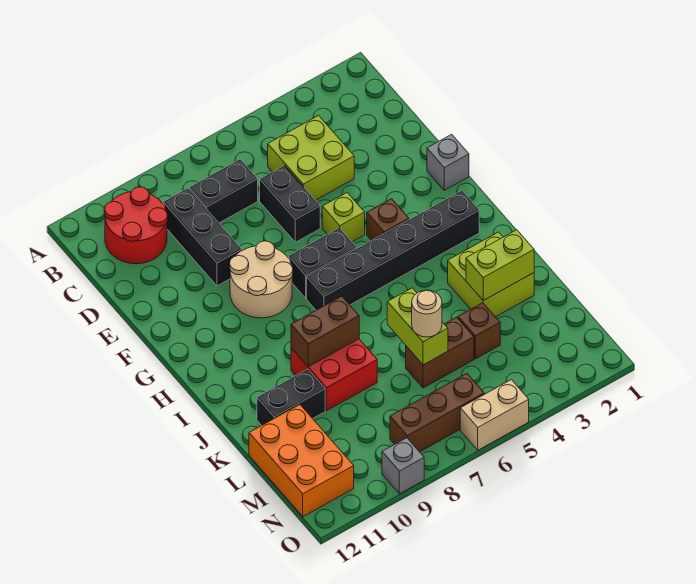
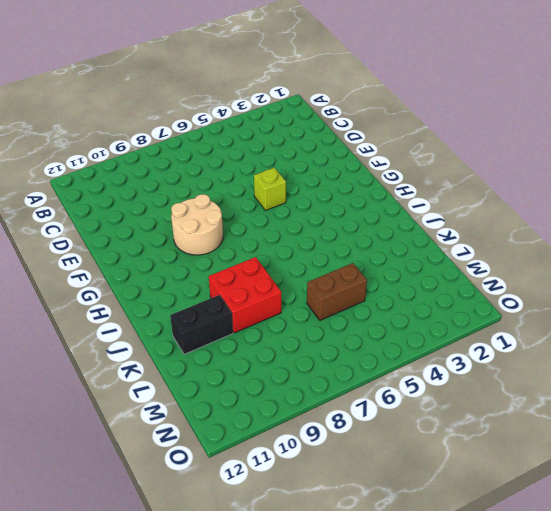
none -> red 2x2 round brick [104,187,168,264]
none -> lime 2x2 brick [268,116,354,200]
none -> black 1x2 brick [189,159,258,223]

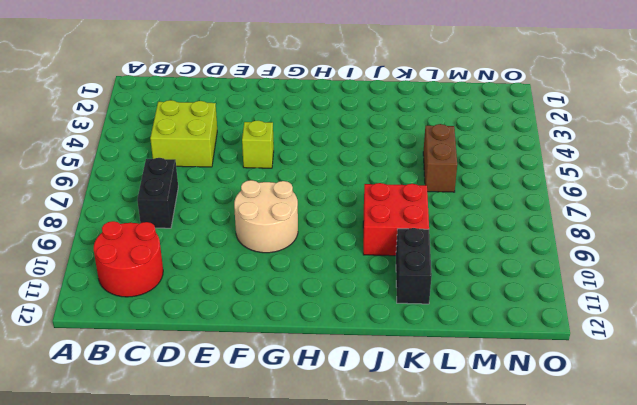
none -> black 1x3 brick [163,188,242,286]
none -> black 1x2 brick [260,165,320,242]
none -> grey 1x1 brick [427,134,469,190]

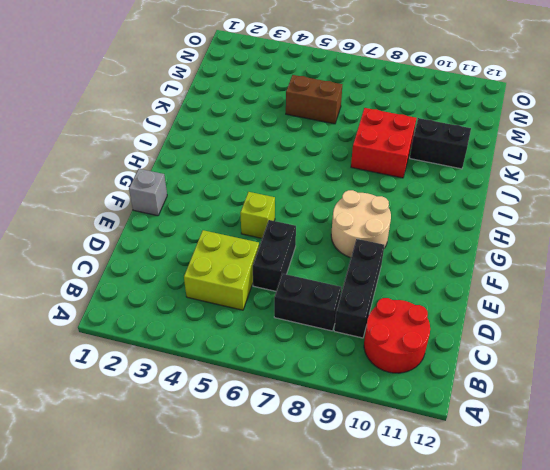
none -> brown 1x1 brick [367,199,409,241]
none -> black 1x2 brick [288,228,357,298]
none -> black 1x6 brick [307,191,479,310]

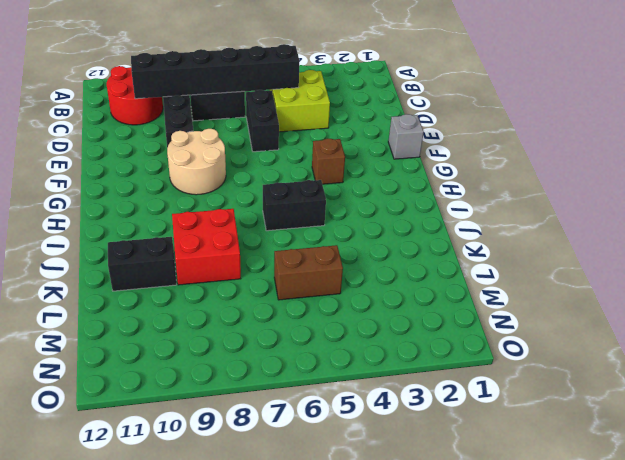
black 1x6 brick [131,44,300,99] -> black 1x6 brick moved to [307,191,479,310]
black 1x2 brick [263,180,326,231] -> black 1x2 brick moved to [288,228,357,298]
none -> lime 1x1 brick [322,193,365,242]
none -> lime 2x2 brick [448,232,534,317]
none -> brown 1x1 brick [458,303,500,359]

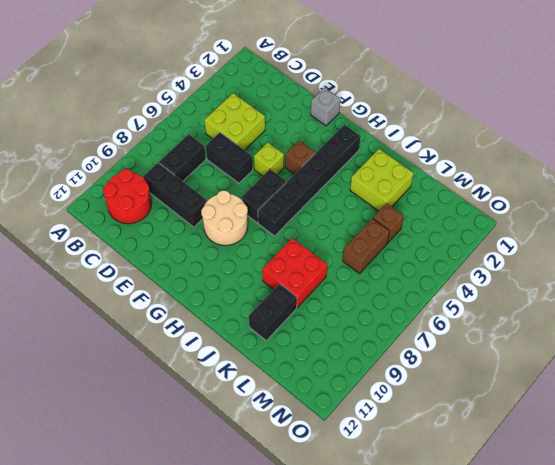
none -> orange 2x3 brick [249,405,354,517]
none -> brown 1x3 brick [390,374,484,452]
none -> tan 1x2 brick [460,380,529,450]

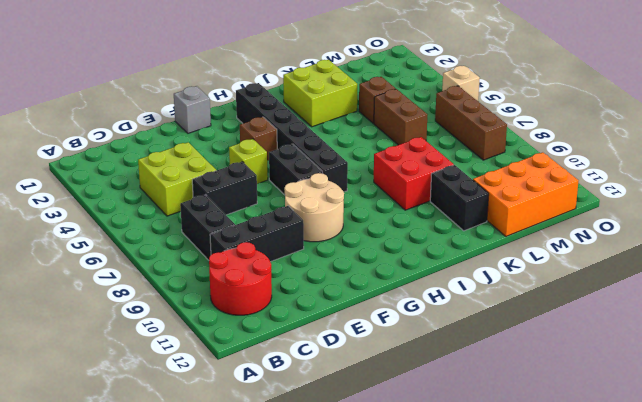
tan 1x1 brick [442,66,480,101] -> tan 1x2 brick [460,380,529,450]
none -> grey 1x1 brick [382,438,424,494]
none -> brown 1x2 brick [291,296,359,367]
none -> lime 1x2 brick [466,230,534,300]

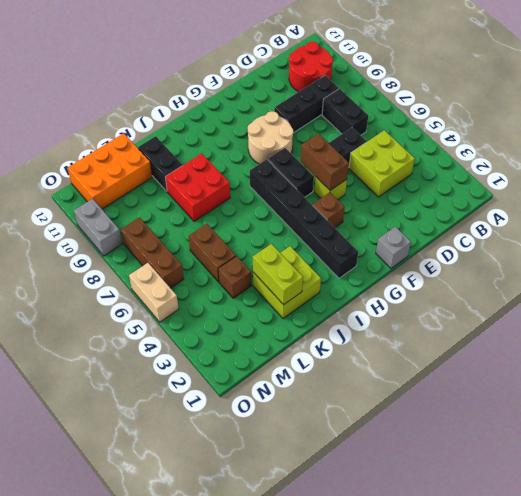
brown 1x2 brick [301,134,349,190] -> brown 1x2 brick moved to [291,296,359,367]
grey 1x2 brick [74,199,122,256] -> grey 1x1 brick [382,438,424,494]
none -> lime 1x2 brick [387,288,448,365]
none -> tan 1x1 round brick [412,290,442,337]

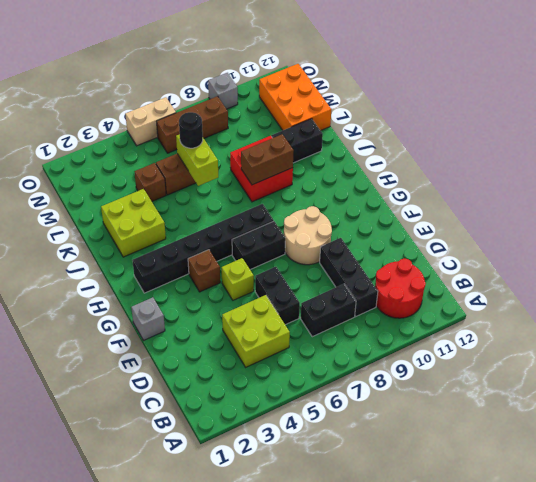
black 1x1 round brick [179,112,203,148] -> tan 1x1 round brick [412,290,442,337]
none -> lime 1x2 brick [466,230,534,300]

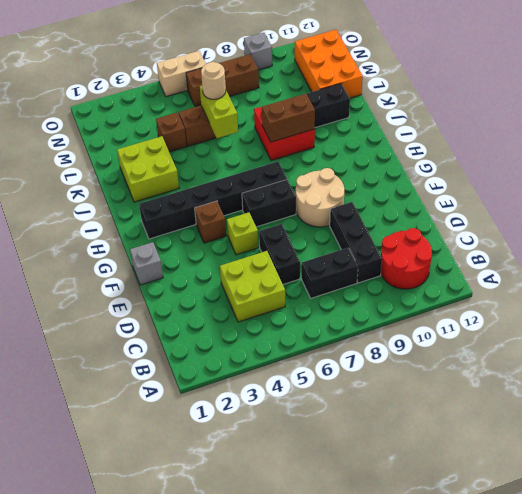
none -> lime 1x2 brick [466,230,534,300]

